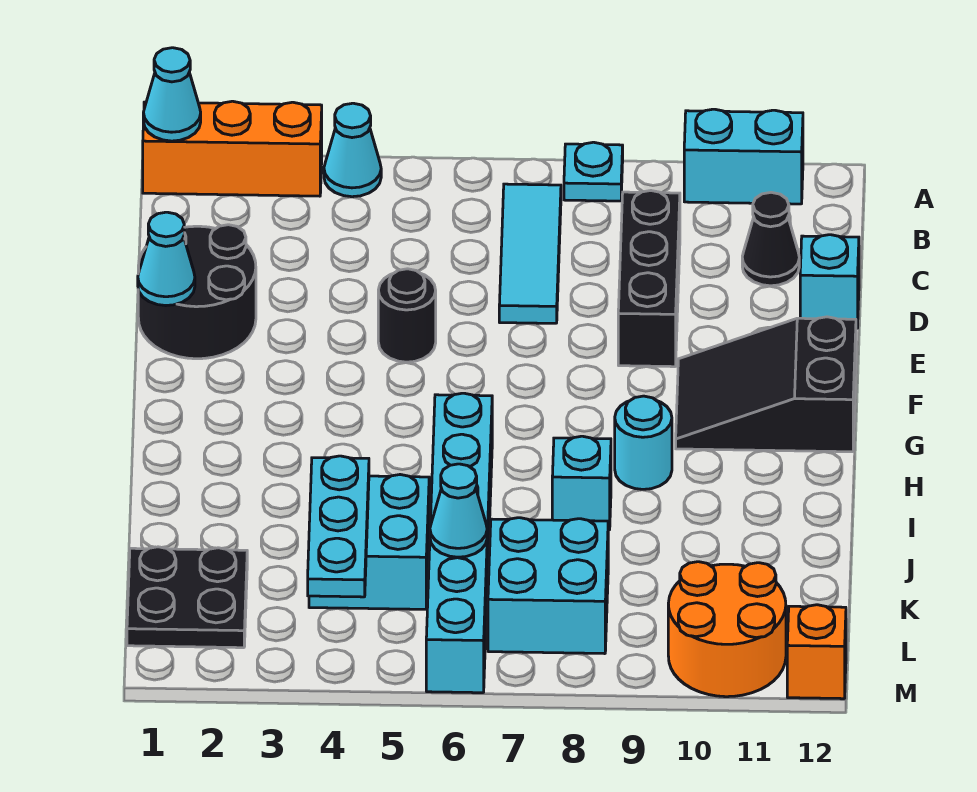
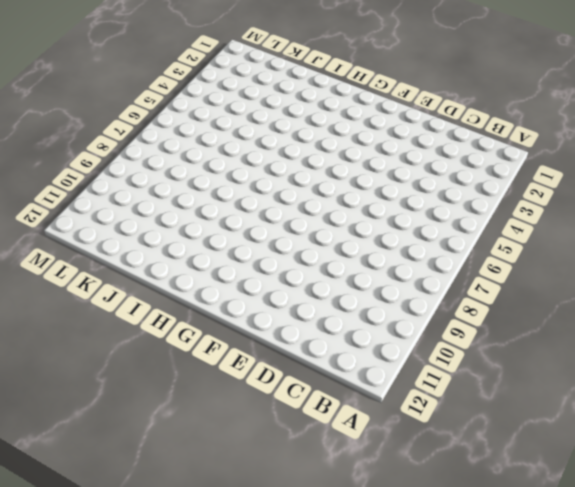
none -> orange 1x3 brick [143,101,322,196]
none -> cyan 1x1 cone [324,103,381,197]
none -> cyan 1x1 plate [564,142,623,201]

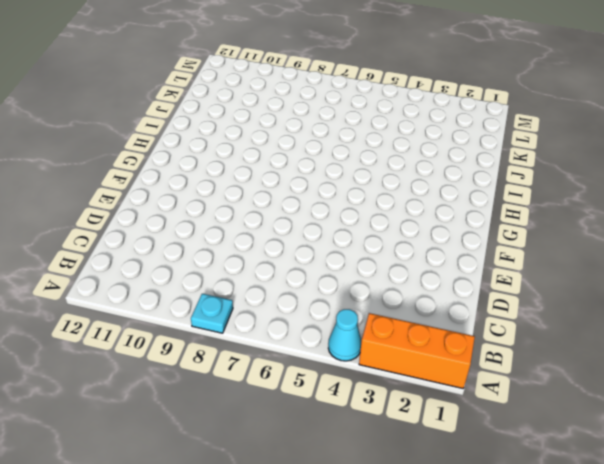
none -> cyan 1x2 brick [684,109,803,204]
none -> cyan 1x3 tile [499,184,561,323]
none -> black 1x3 brick [618,191,680,367]

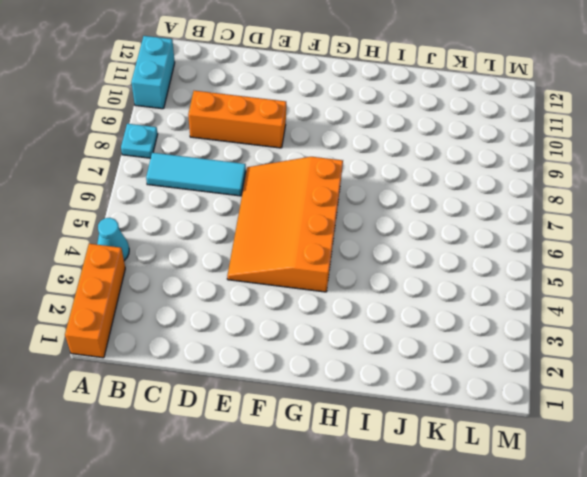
orange 1x3 brick [188,91,286,148] -> black 1x3 brick [618,191,680,367]
orange 3x4 slope [227,157,343,292] -> black 1x1 round brick [378,269,436,362]
none -> black 1x1 cone [742,192,799,286]
none -> black 2x2 round brick [138,225,256,359]
none -> cyan 1x1 brick [800,235,859,328]

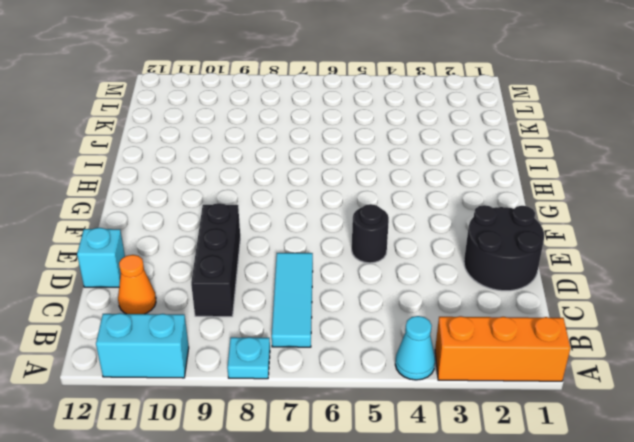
orange 1x1 cone [118,255,156,314] -> black 1x1 cone [742,192,799,286]
none -> black 2x3 slope [676,317,856,452]
none -> cyan 1x6 brick [426,393,492,693]
none -> cyan 1x1 round brick [615,396,672,489]

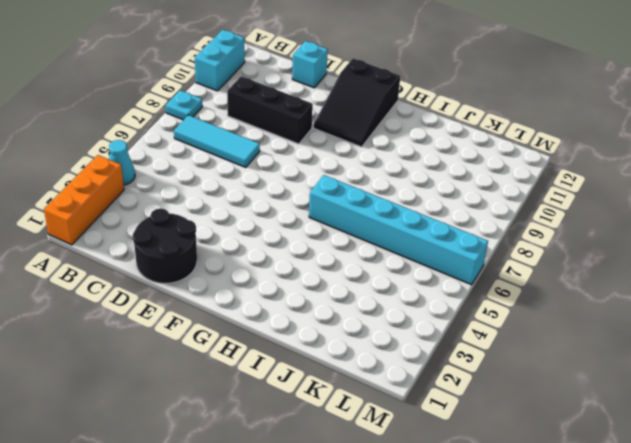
none -> black 1x1 cone [742,192,799,286]
none -> black 1x1 round brick [378,269,436,362]
none -> cyan 1x1 round brick [615,396,672,489]

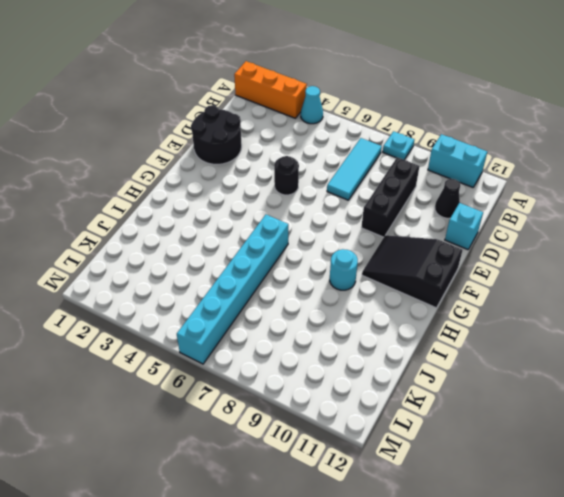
none -> cyan 1x1 brick [552,436,611,530]
none -> cyan 2x2 brick [309,475,429,609]
none -> black 2x2 plate [127,547,247,648]

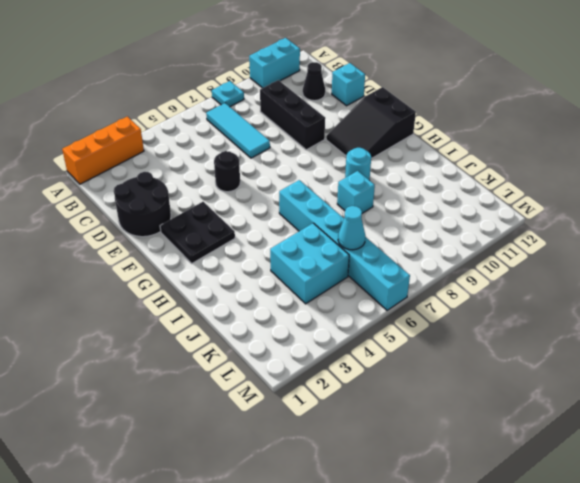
black 2x2 plate [160,202,235,263] -> black 2x2 plate moved to [127,547,247,648]
none -> cyan 1x1 cone [324,103,381,197]
none -> cyan 2x2 brick [488,518,608,654]
none -> orange 2x2 round brick [668,562,786,697]

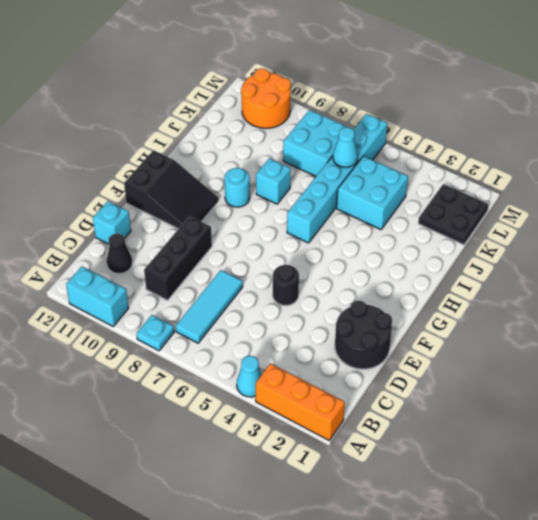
none -> orange 1x1 brick [787,605,846,699]
none -> cyan 1x1 cone [143,48,201,141]
none -> cyan 1x1 cone [138,212,195,306]

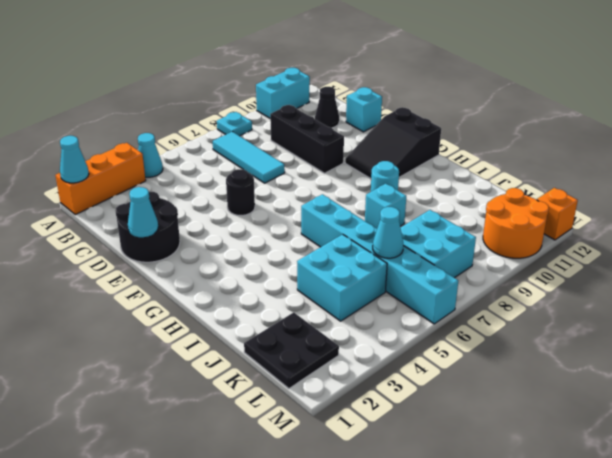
none -> cyan 1x3 plate [308,456,369,597]

